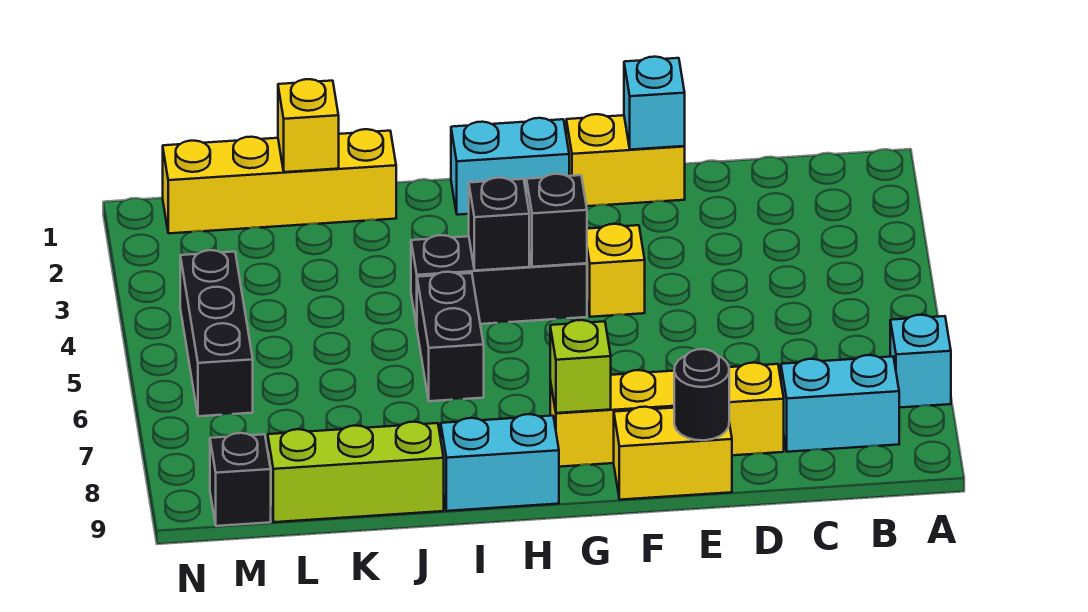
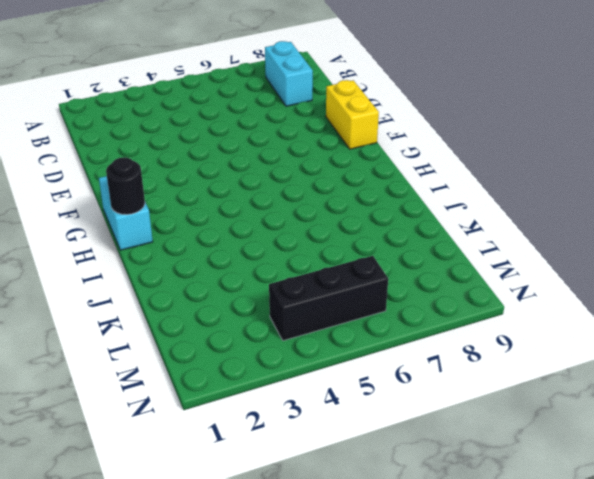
black 1x1 round brick [106,157,145,215] -> black 1x1 round brick moved to [674,349,729,440]
none -> cyan 1x1 brick [890,315,951,408]
none -> yellow 1x4 brick [550,363,784,467]
none -> yellow 1x2 brick [566,114,685,206]

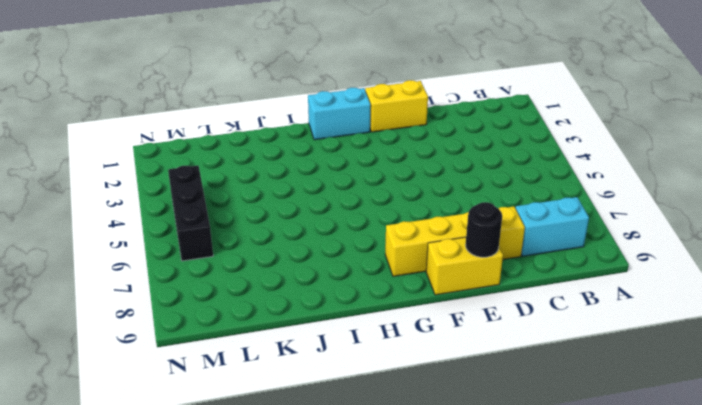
none -> cyan 1x1 brick [890,315,951,408]
none -> yellow 1x1 brick [587,224,645,317]
none -> black 1x3 brick [411,235,587,326]

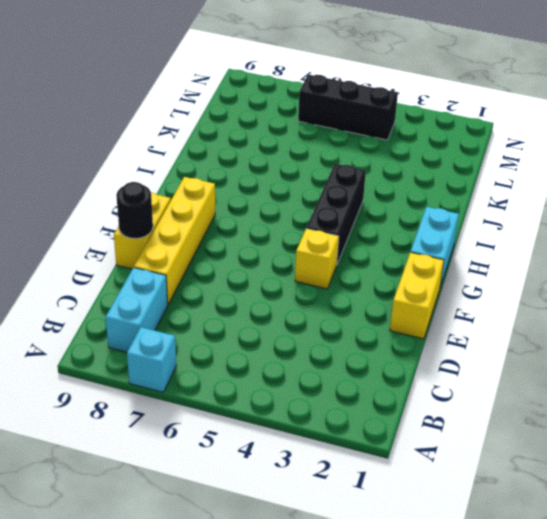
none -> cyan 1x2 brick [441,414,559,511]
none -> black 1x2 brick [417,272,484,401]
none -> yellow 1x4 brick [163,129,396,233]

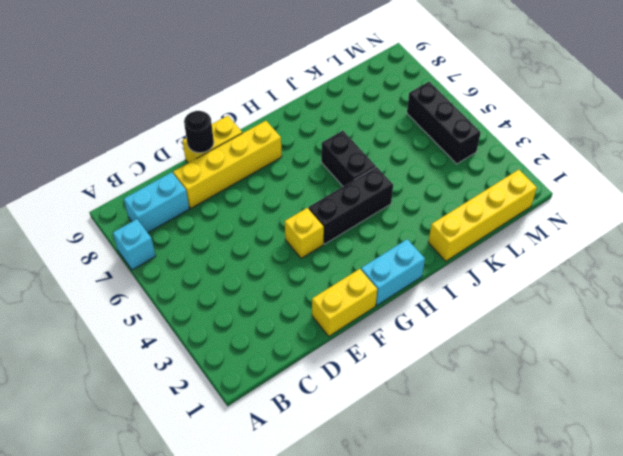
none -> cyan 1x2 brick [441,414,559,511]
none -> lime 1x3 brick [268,422,444,522]
none -> black 1x1 brick [210,433,271,526]

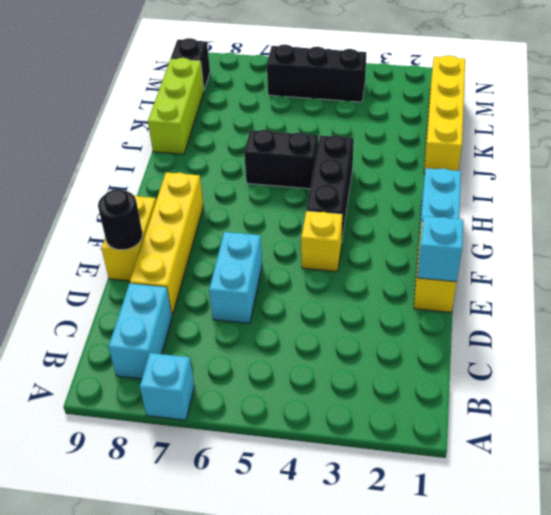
cyan 1x2 brick [209,232,262,324] -> cyan 1x2 brick moved to [441,414,559,511]
none -> black 1x1 brick [526,174,587,267]
none -> lime 1x1 brick [550,320,611,413]
none -> black 1x1 brick [469,178,529,271]

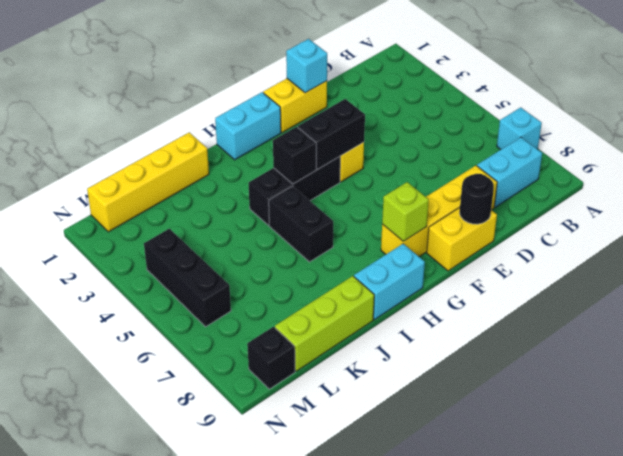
black 1x2 brick [298,99,365,170] -> black 1x1 brick [526,174,587,267]
none -> yellow 1x1 brick [278,79,339,172]

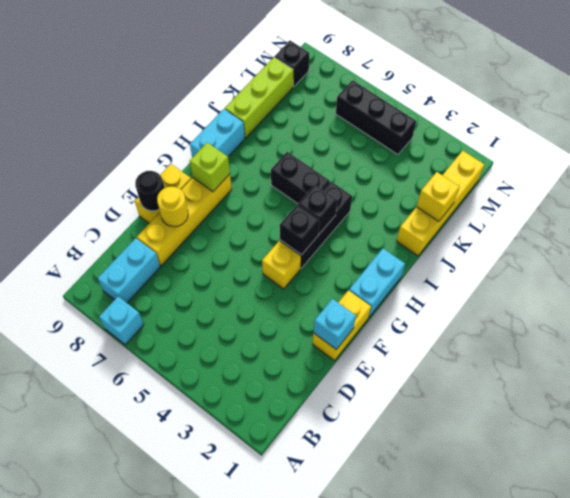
yellow 1x1 round brick [157,186,188,227] -> none

